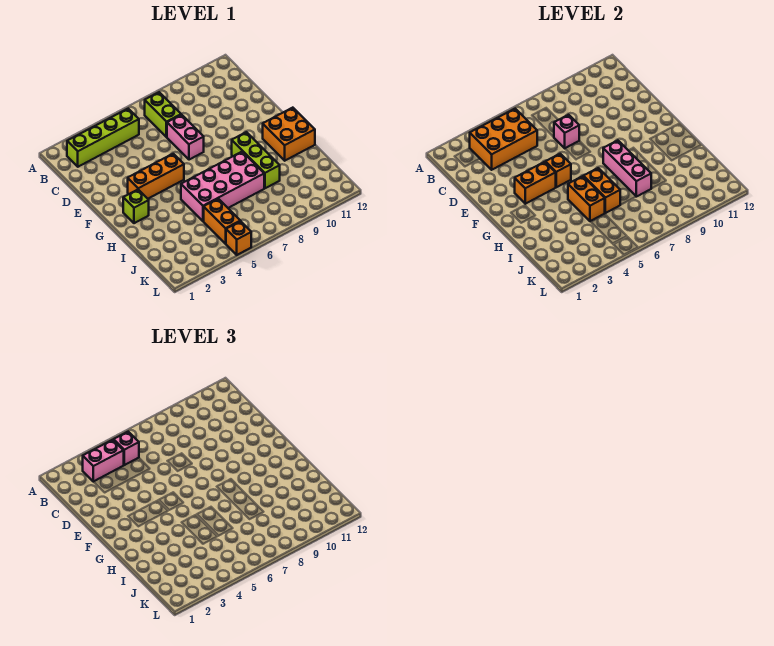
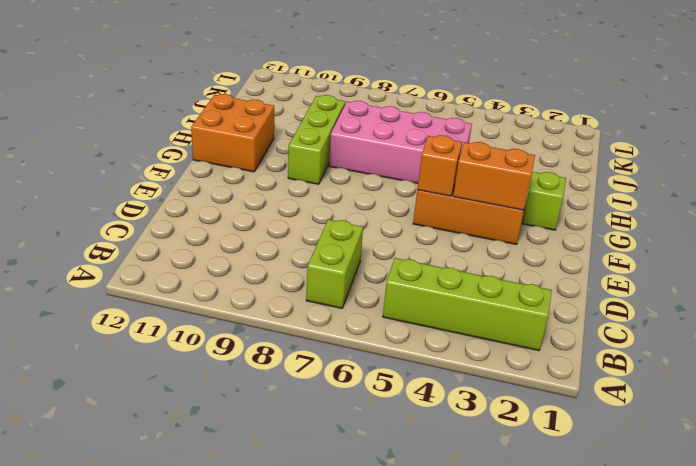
none -> pink 1x2 brick [167,115,204,160]
none -> orange 1x2 brick [204,199,240,244]
none -> orange 1x1 brick [226,221,251,255]

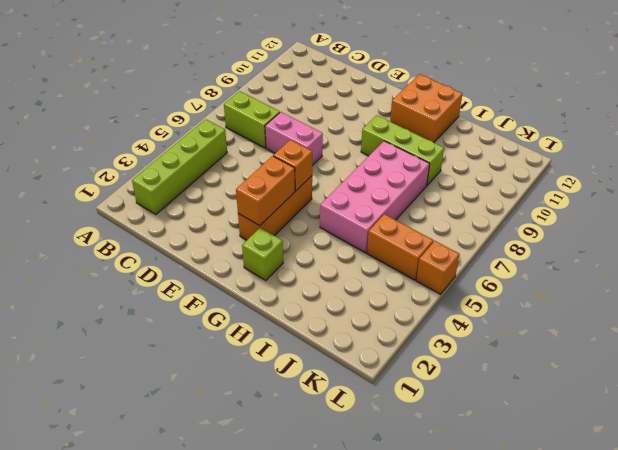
none -> orange 2x3 brick [470,109,537,170]
none -> pink 1x1 brick [554,115,579,148]
none -> pink 1x3 brick [603,140,651,197]

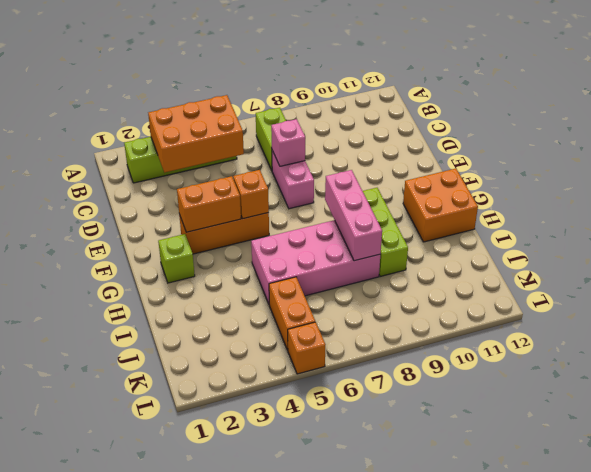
none -> orange 1x2 brick [568,176,605,221]
none -> orange 1x2 brick [584,168,620,213]
none -> pink 1x2 brick [83,440,124,482]

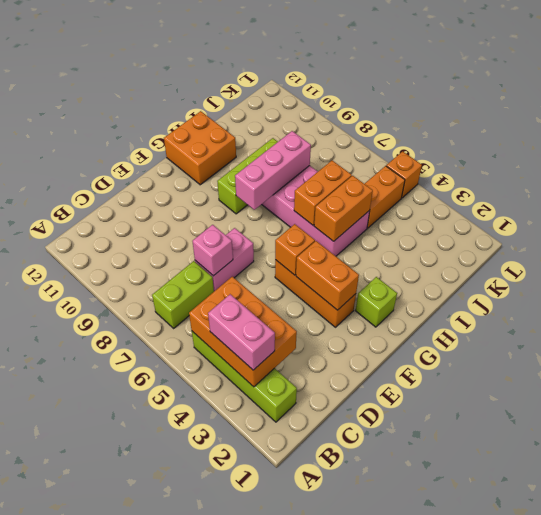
none -> pink 1x1 brick [114,432,139,465]

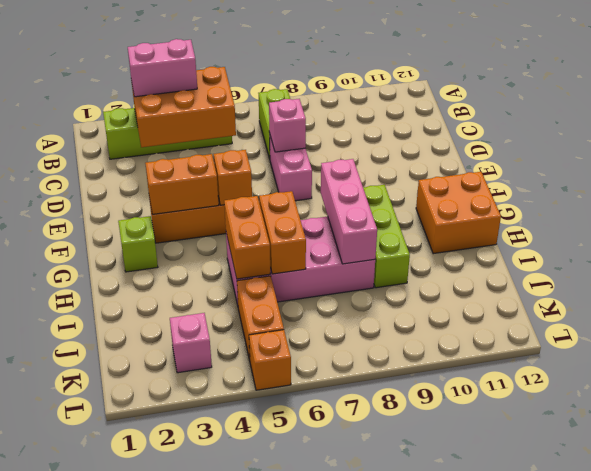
pink 1x1 brick [170,313,212,373] -> pink 1x1 brick moved to [114,432,139,465]

